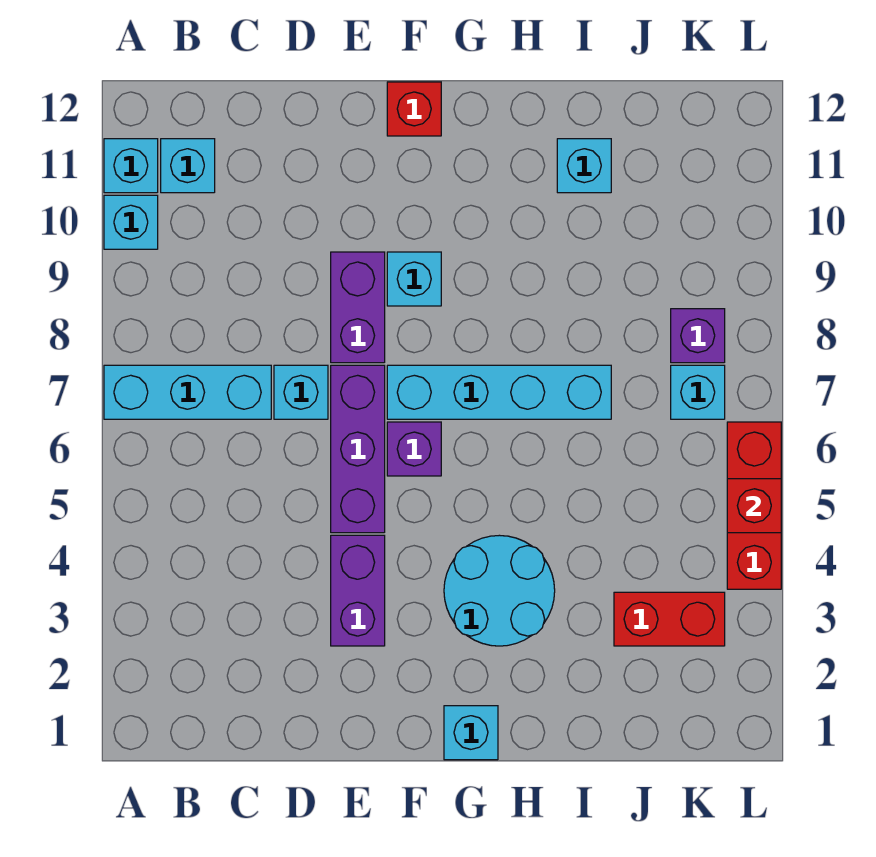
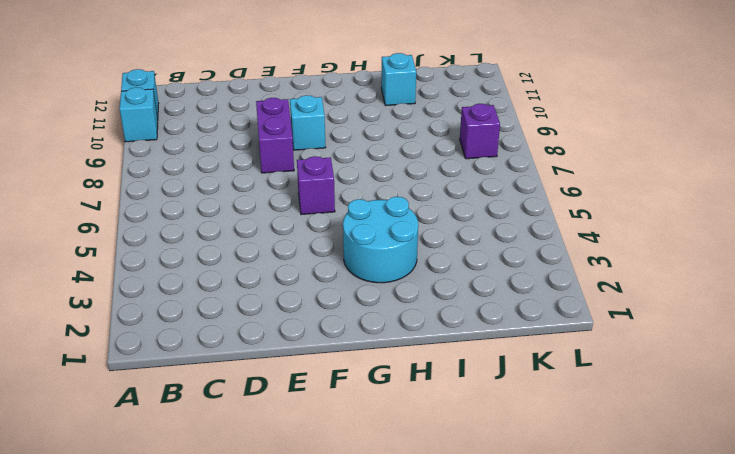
none -> cyan 1x3 brick [104,365,271,419]
none -> cyan 1x1 brick [161,139,215,193]
none -> cyan 1x1 brick [274,365,328,419]

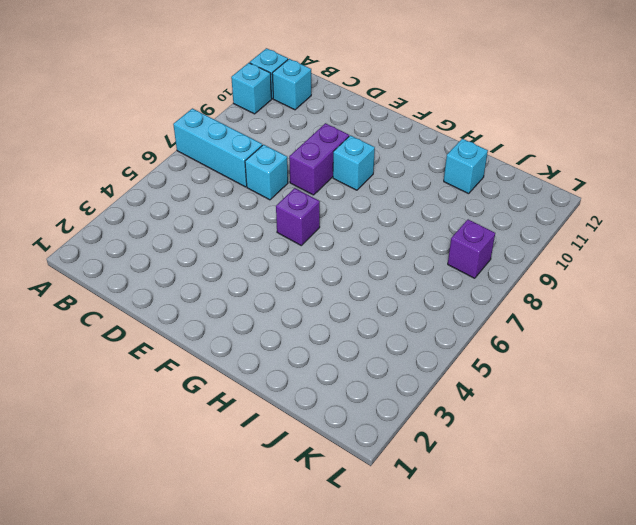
none -> purple 1x2 brick [331,535,385,646]
none -> purple 1x3 brick [331,365,385,533]
none -> cyan 1x4 brick [387,365,611,419]

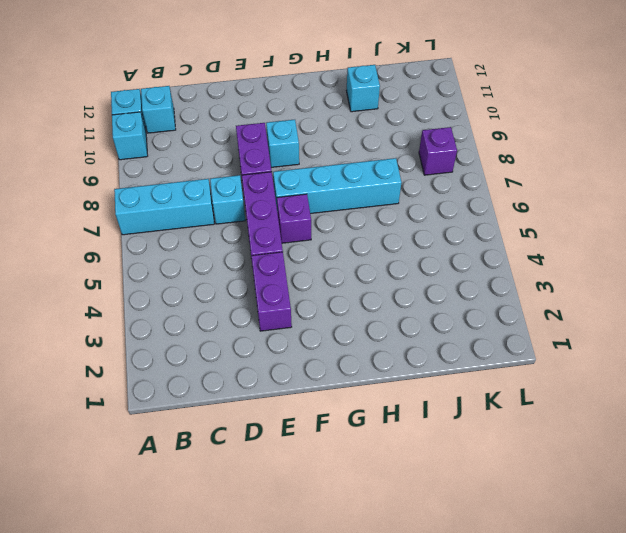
none -> red 1x1 brick [387,82,441,136]
none -> cyan 1x1 brick [444,706,498,760]
none -> cyan 2x2 round brick [444,535,555,646]

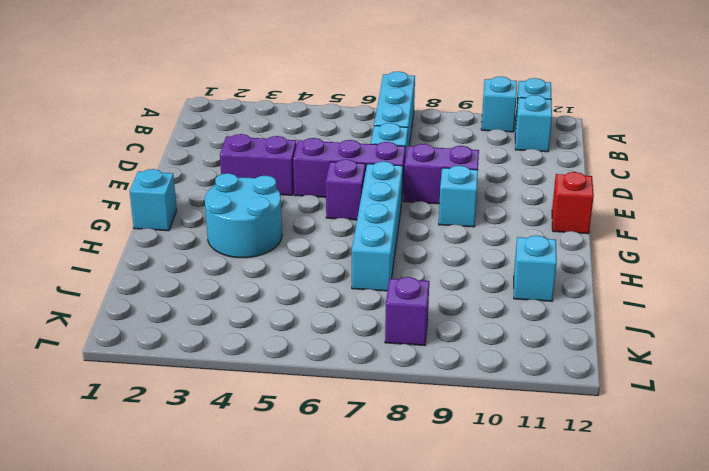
none -> red 1x2 brick [614,592,725,646]
none -> cyan 1x1 brick [671,365,725,419]
none -> red 1x3 brick [727,422,781,589]

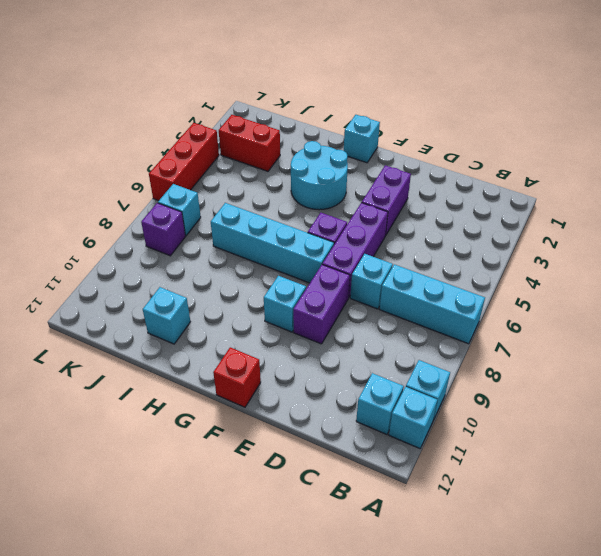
none -> red 1x1 brick [727,479,781,533]

